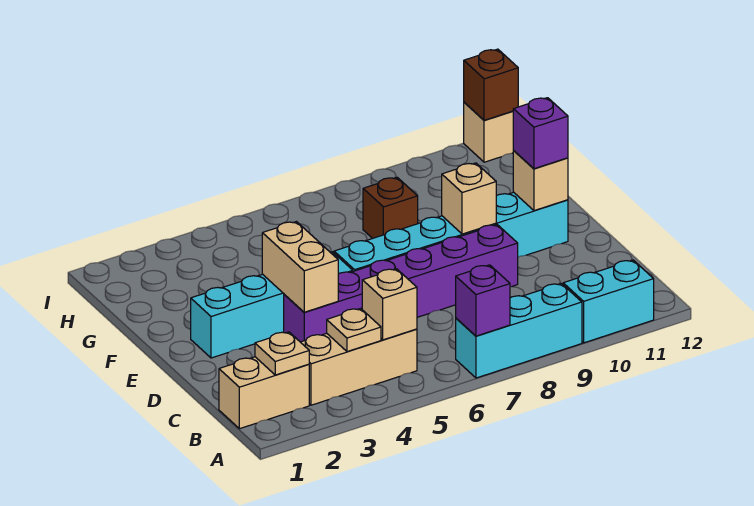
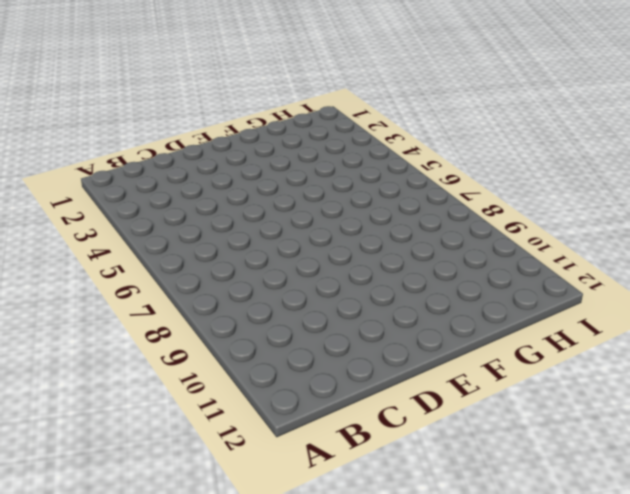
none -> cyan 1x3 brick [456,283,582,378]
none -> cyan 1x2 brick [563,260,654,343]
none -> tan 1x2 brick [219,357,309,429]

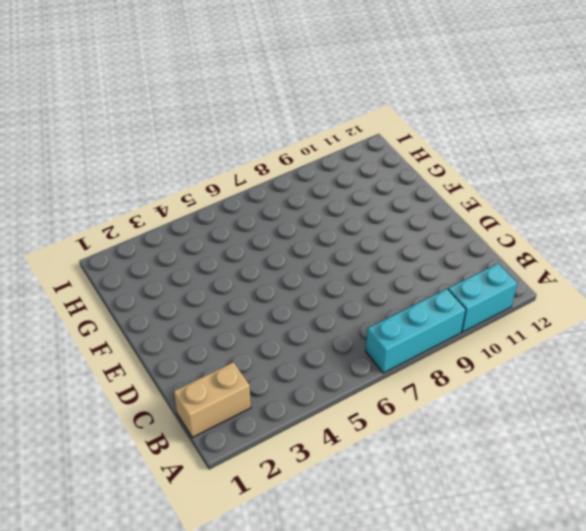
none -> tan 1x3 brick [301,329,417,405]
none -> purple 1x6 brick [284,225,518,342]
none -> cyan 1x4 brick [191,252,353,358]

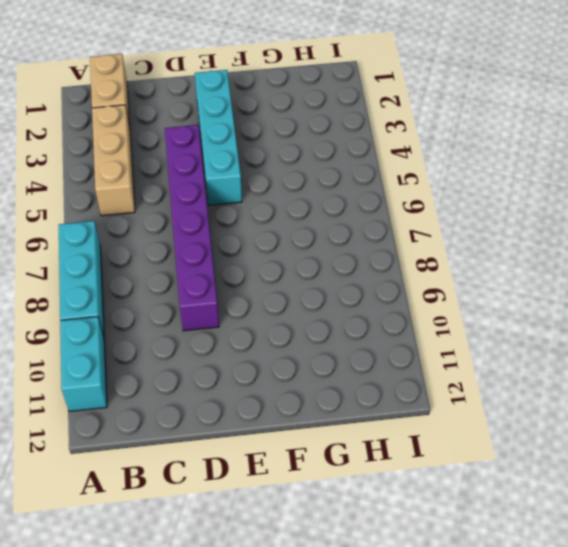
none -> cyan 1x6 brick [334,192,568,271]
none -> brown 1x1 brick [363,177,418,238]
none -> tan 1x1 brick [464,102,514,162]

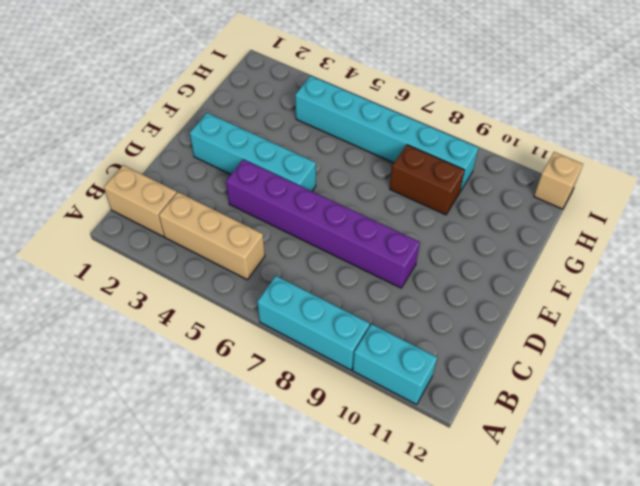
brown 1x2 brick [390,145,465,215] -> brown 1x1 brick [363,177,418,238]
cyan 1x6 brick [295,76,478,191] -> cyan 1x6 brick moved to [334,192,568,271]
none -> purple 1x1 brick [456,265,510,336]
none -> tan 1x1 plate [255,332,309,375]
none -> tan 1x1 plate [327,308,381,352]

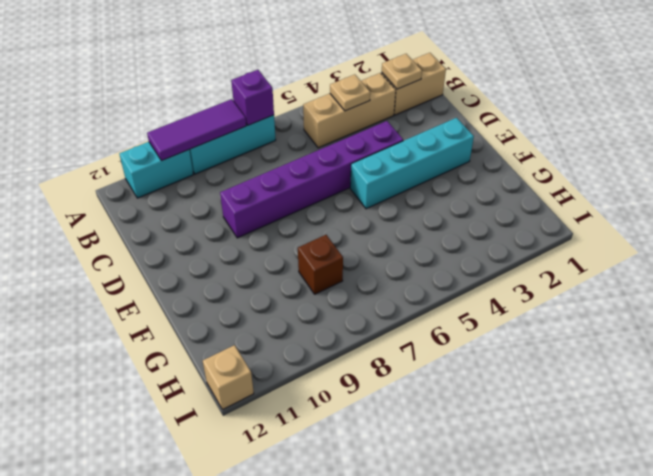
purple 1x3 tile [147,99,246,161] -> none
none -> cyan 1x6 brick [334,192,568,271]
none -> tan 1x1 brick [362,269,417,340]
none -> tan 1x2 brick [262,222,338,312]

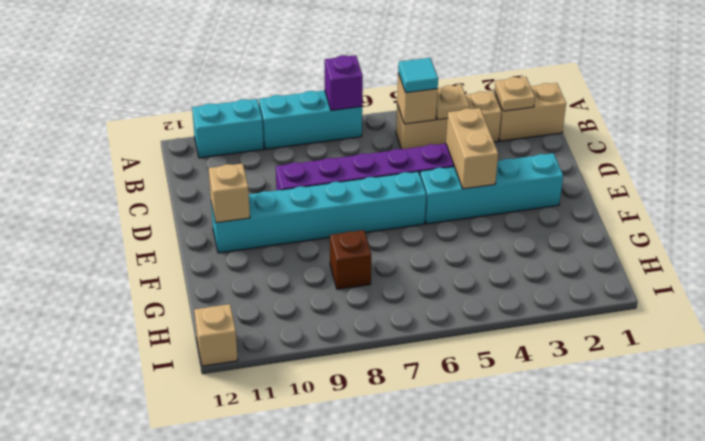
cyan 1x1 tile [398,58,438,93] -> none
none -> tan 1x1 brick [442,163,496,234]
none -> brown 1x1 brick [464,49,518,120]
none -> purple 1x1 brick [513,98,568,169]

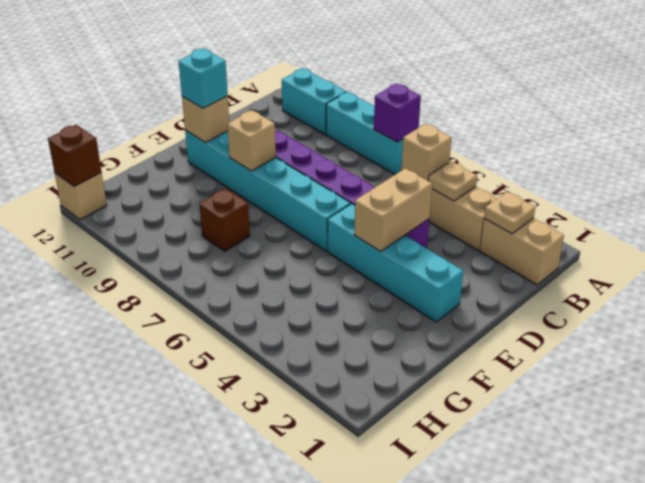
cyan 1x1 brick [179,49,228,108] -> purple 1x1 brick [513,98,568,169]

